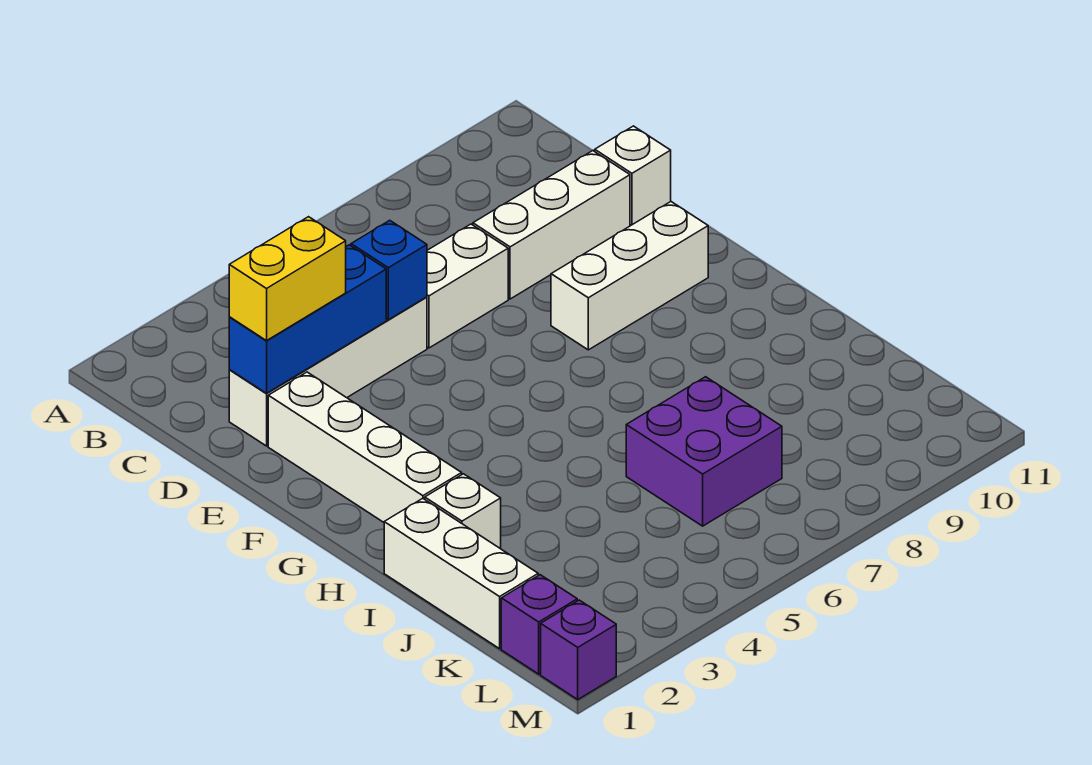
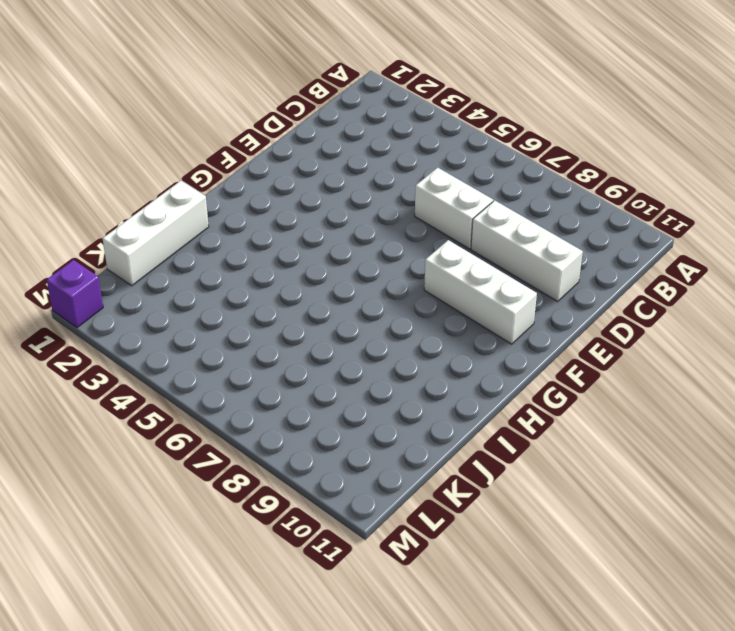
none -> white 1x4 brick [229,297,427,446]
none -> white 1x1 brick [595,126,671,225]
none -> white 1x4 brick [268,372,462,522]

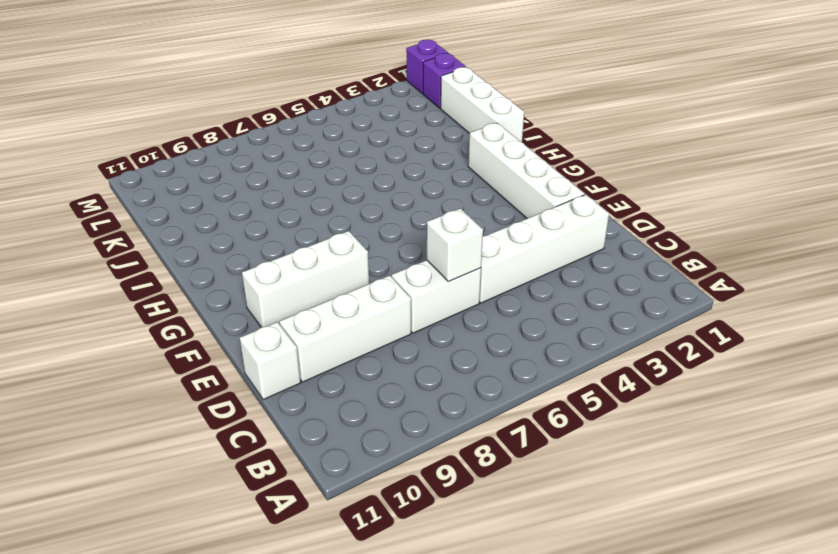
white 1x1 brick [427,208,483,282] -> white 1x1 brick moved to [425,474,501,549]
none -> purple 2x2 brick [626,377,782,526]
none -> blue 1x3 brick [229,245,386,393]
none -> blue 1x1 brick [351,220,427,320]

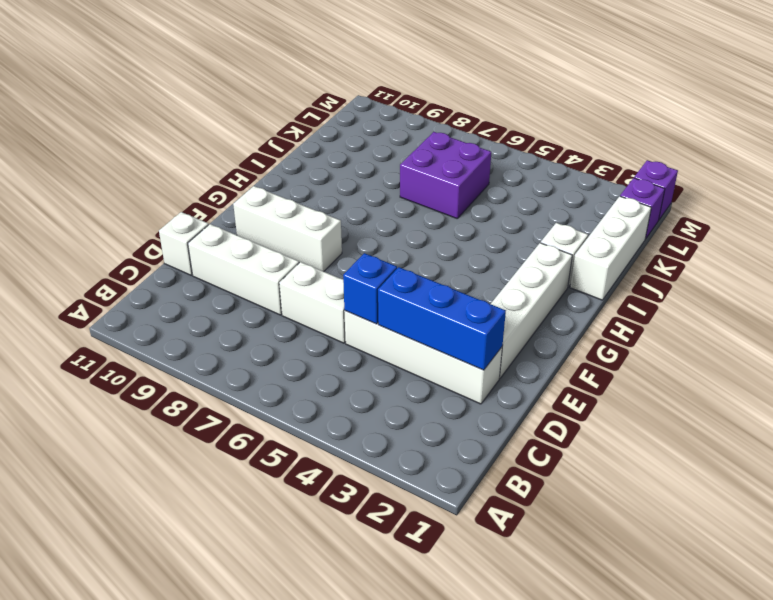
none -> yellow 1x2 brick [229,217,346,341]

